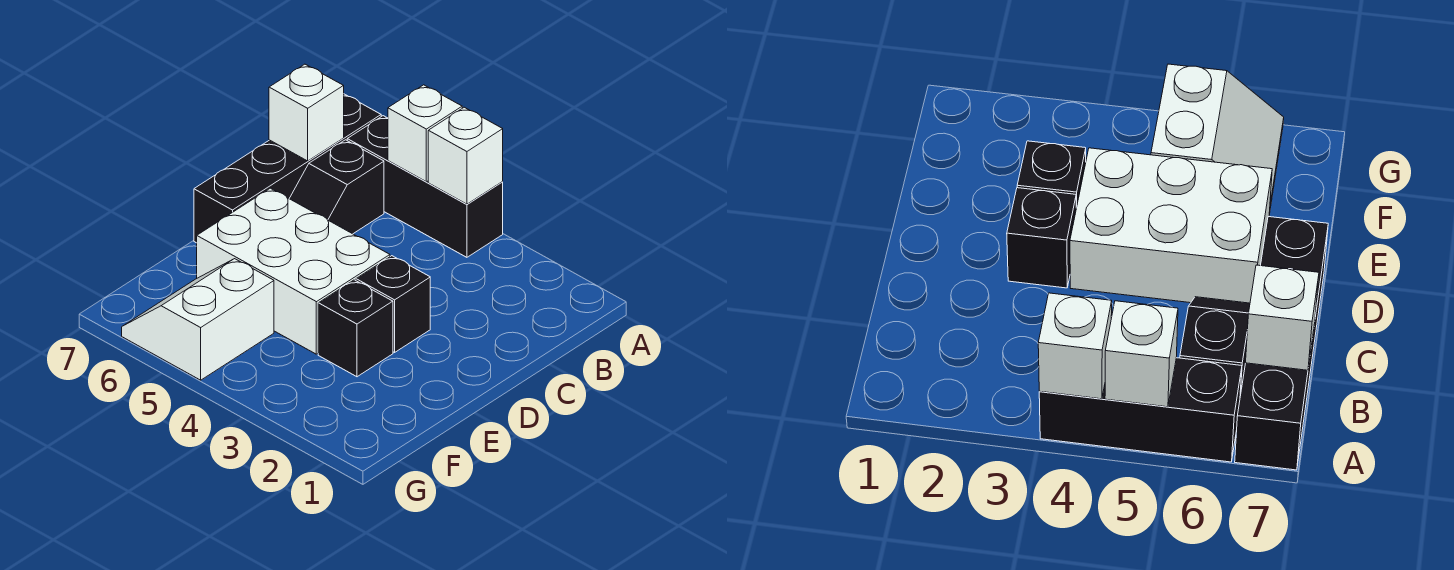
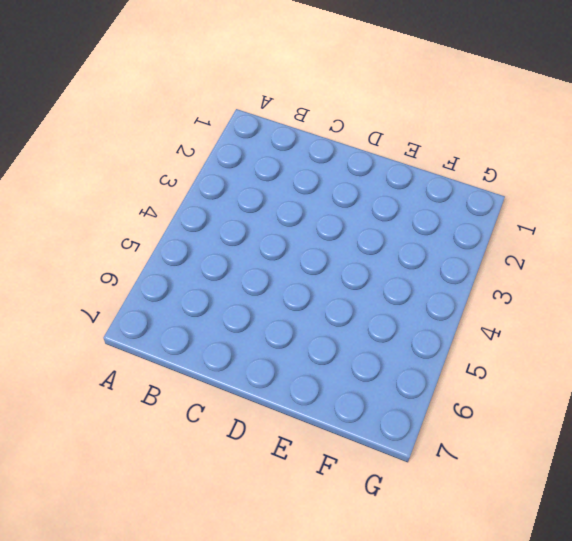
none -> black 1x3 brick [347,116,503,257]
none -> black 1x4 brick [194,94,381,243]

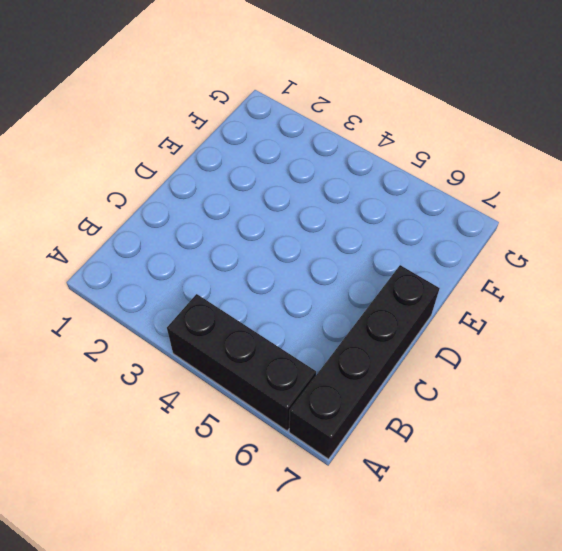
none -> black 1x2 slope [289,140,384,234]
none -> black 1x1 brick [356,256,430,352]

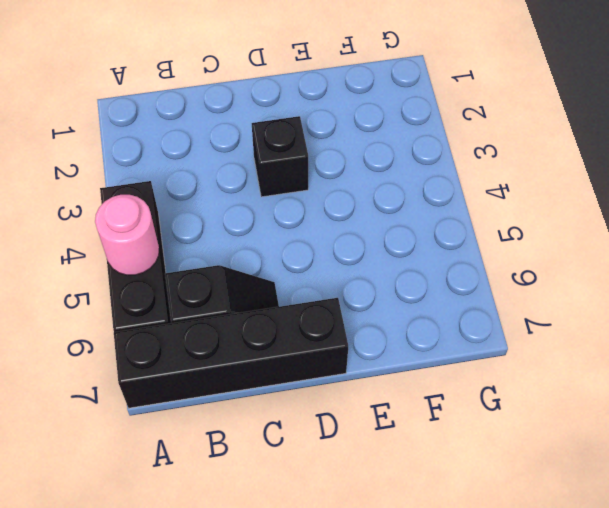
pink 1x1 round brick [95,195,159,275] -> white 1x1 brick [388,85,462,182]
none -> white 2x3 brick [197,188,390,354]
none -> black 1x1 brick [318,280,393,377]

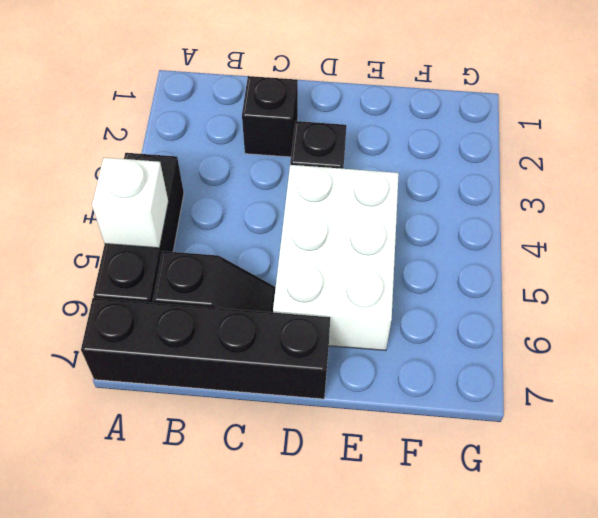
black 1x1 brick [242,76,298,157] -> black 1x1 brick moved to [318,280,393,377]
none -> white 2x2 slope [122,259,274,380]
none -> white 1x1 brick [428,107,503,204]

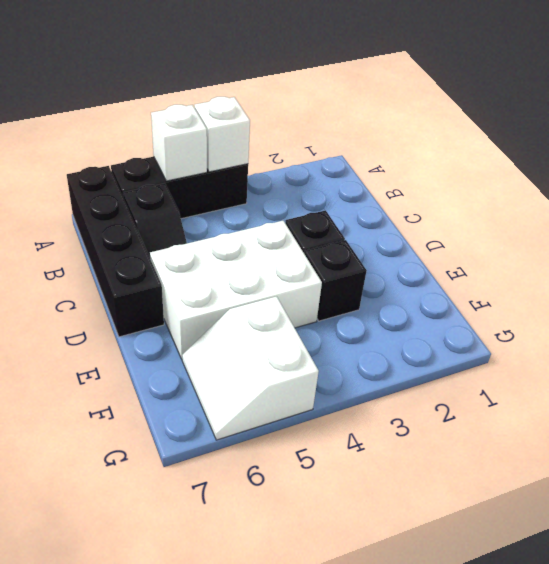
none -> white 1x1 brick [269,64,344,161]

